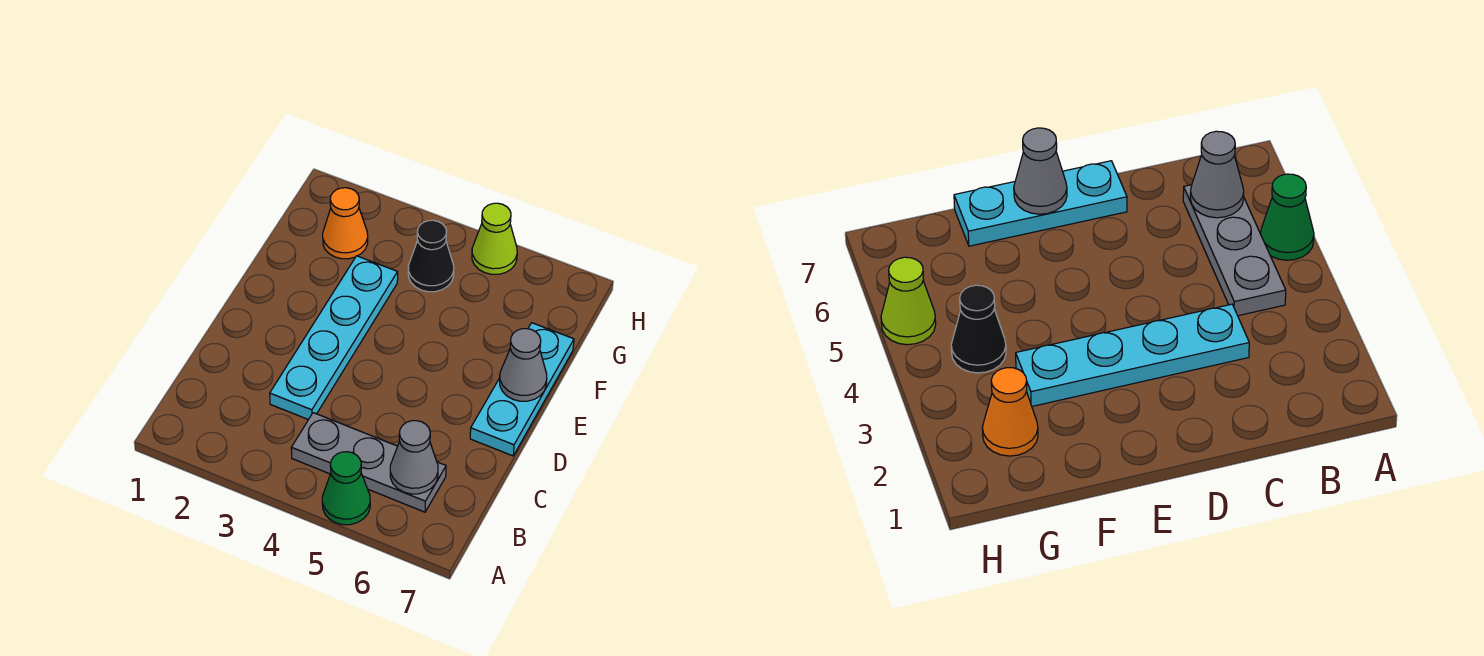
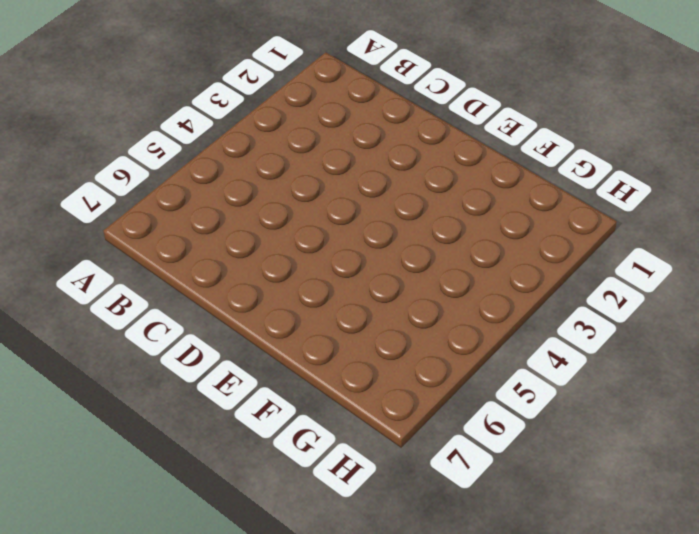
none -> green 1x1 cone [322,452,370,525]
none -> grey 1x3 plate [291,413,446,512]

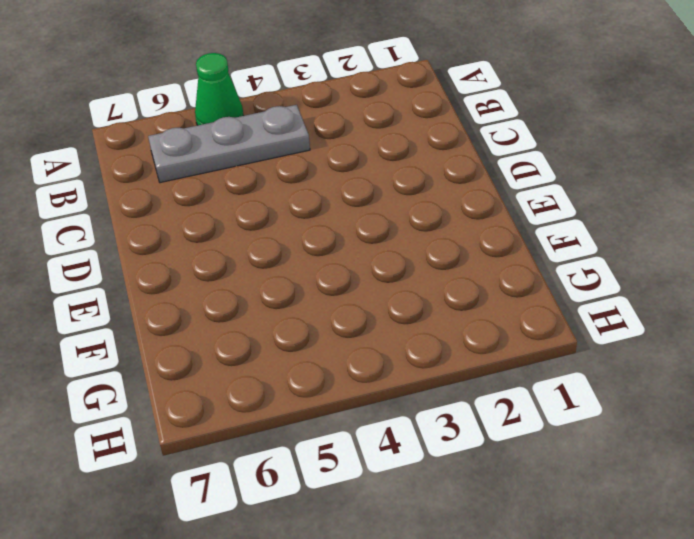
none -> cyan 1x4 plate [270,256,398,420]
none -> cyan 1x3 plate [470,323,574,456]

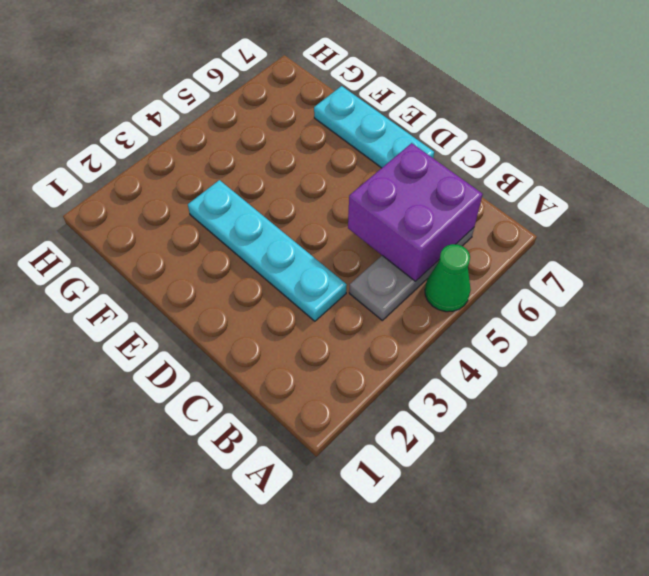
purple 2x2 brick [348,143,483,281] -> grey 1x1 cone [390,421,438,494]
none -> orange 1x1 cone [323,188,368,259]
none -> black 1x1 cone [408,220,454,292]

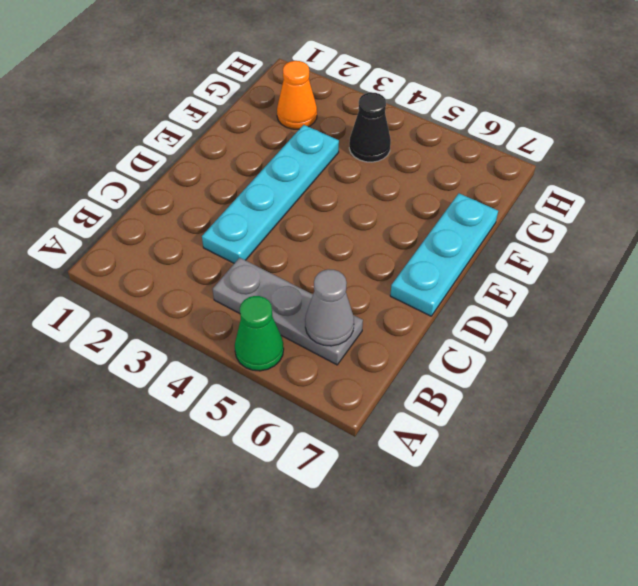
none -> lime 1x1 cone [472,203,517,274]
none -> grey 1x1 cone [500,329,547,401]

